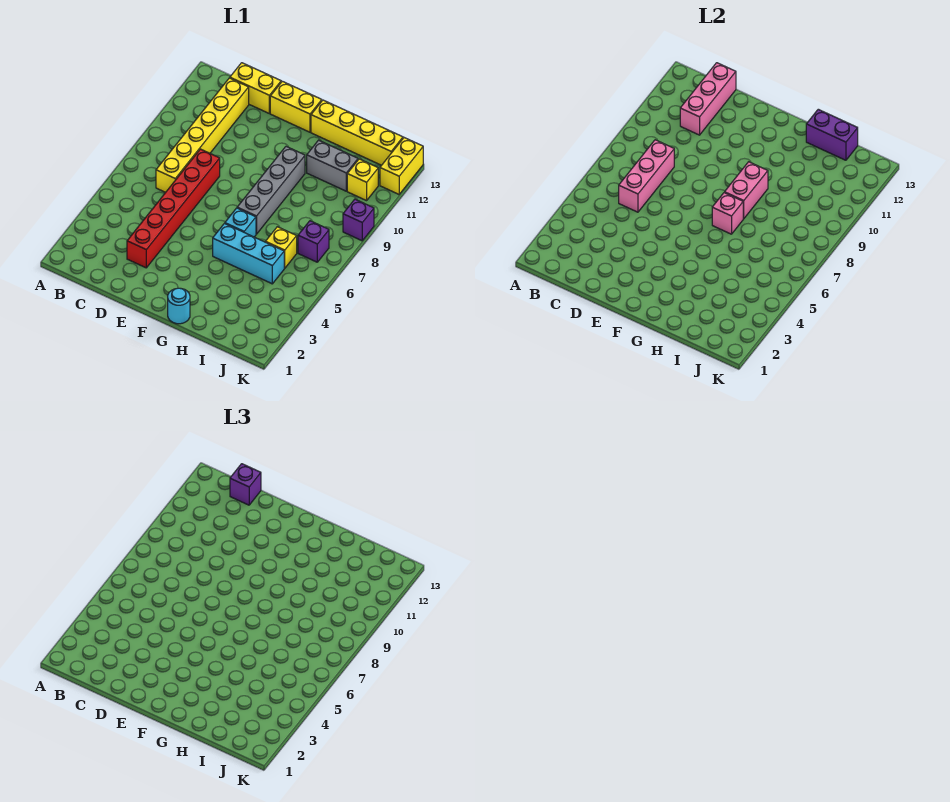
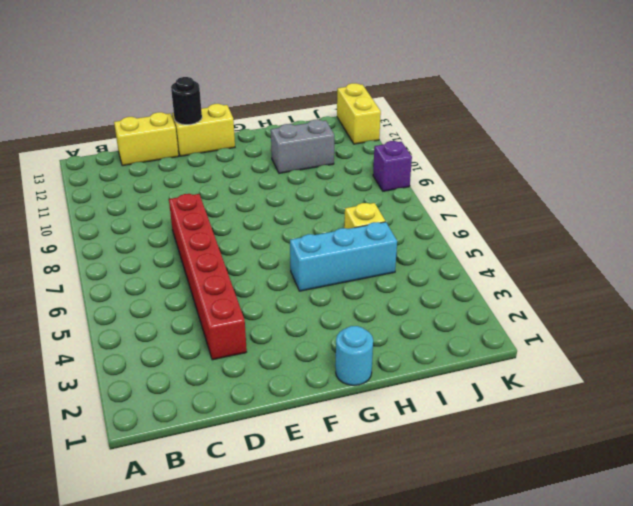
black 1x1 round brick [171,77,202,125] -> none
none -> yellow 1x6 brick [156,78,249,192]
none -> cyan 1x1 brick [225,208,256,237]
none -> grey 1x4 brick [237,147,305,234]

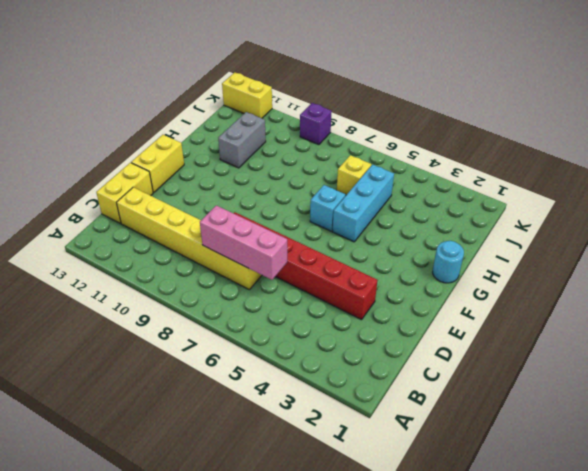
none -> grey 1x4 brick [237,147,305,234]
none -> yellow 1x4 brick [311,100,403,165]
none -> purple 1x1 brick [298,221,329,262]

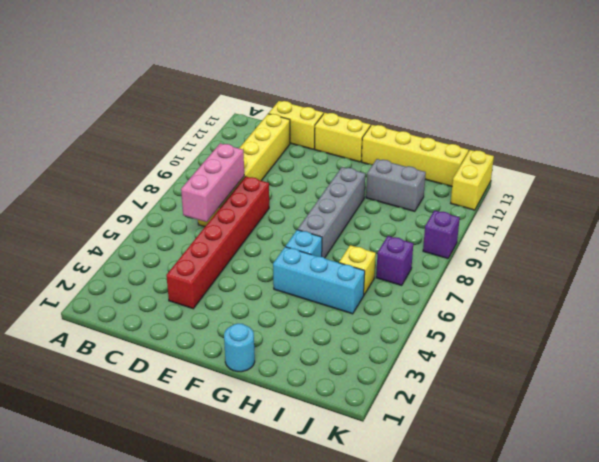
none -> yellow 1x1 brick [347,159,378,201]
none -> pink 1x3 brick [680,63,736,135]
none -> pink 1x1 brick [712,193,743,234]

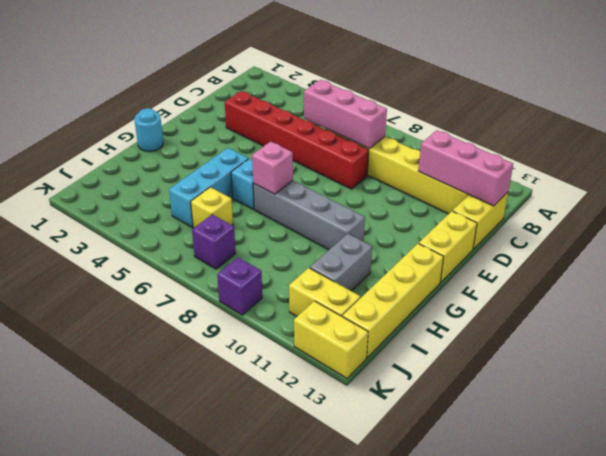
yellow 1x2 brick [289,268,360,316] -> yellow 1x1 brick [347,159,378,201]
none -> pink 1x2 brick [725,162,768,219]
none -> purple 1x2 brick [806,109,858,160]
none -> purple 1x1 brick [230,464,261,505]

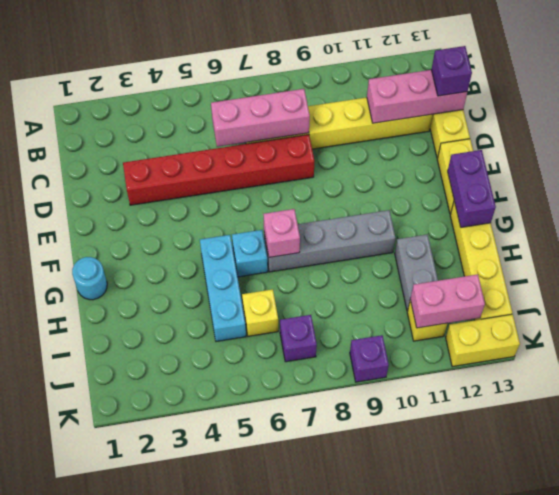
purple 1x2 brick [448,150,496,227] -> purple 1x2 brick moved to [806,109,858,160]
pink 1x2 brick [410,274,485,328] -> pink 1x2 brick moved to [725,162,768,219]

